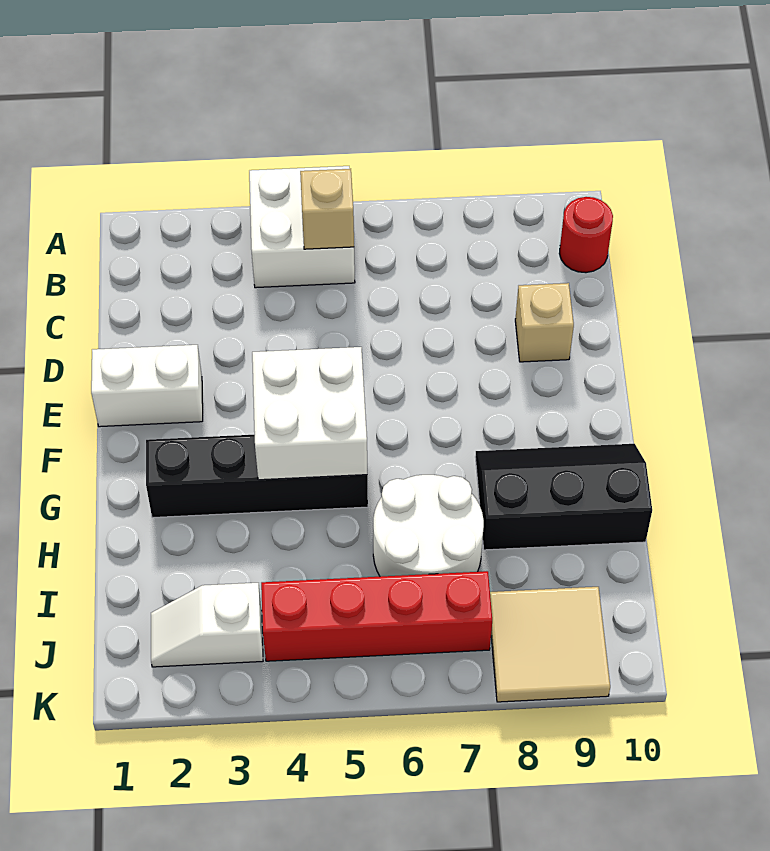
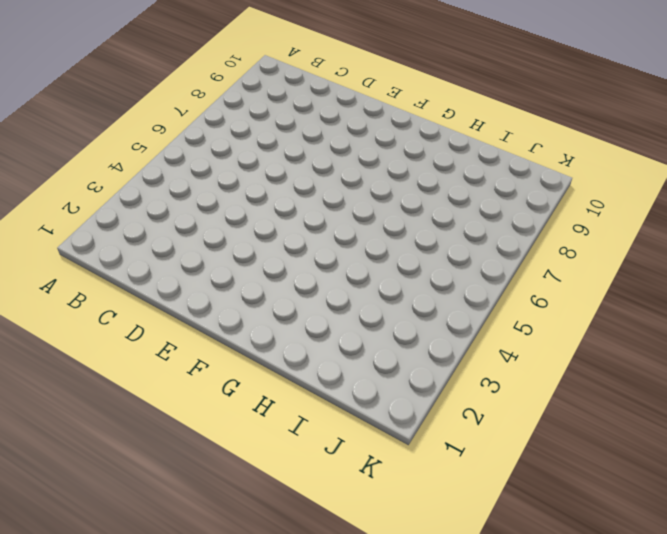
none -> white 2x2 brick [249,166,355,288]
none -> red 1x1 round brick [559,197,613,273]
none -> tan 1x1 brick [515,283,574,362]

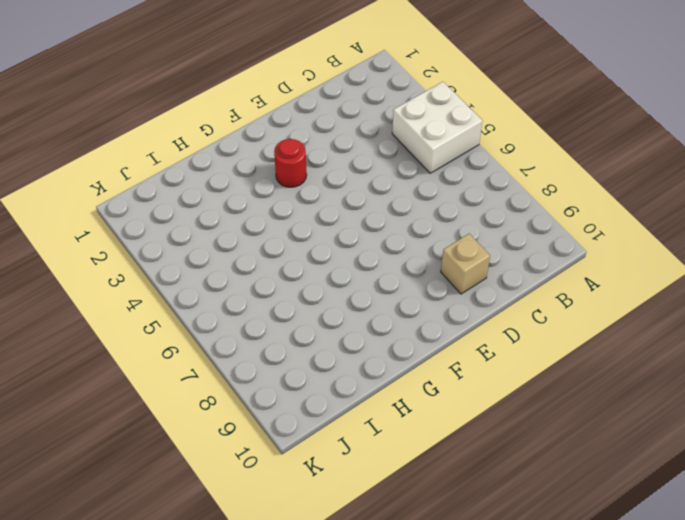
red 1x1 round brick [274,139,307,187] -> red 1x1 round brick moved to [559,197,613,273]
none -> white 1x2 brick [91,345,203,427]
none -> black 1x4 brick [146,435,368,518]
none -> black 2x3 slope [475,444,652,550]

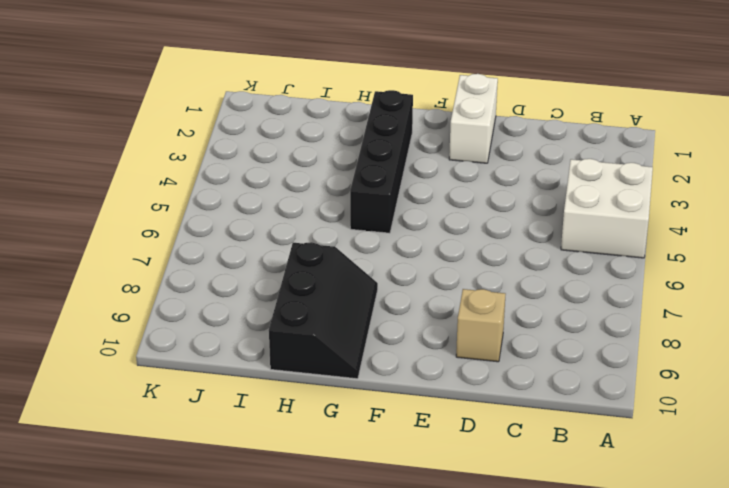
none -> red 1x1 round brick [559,197,613,273]
none -> white 2x2 round brick [373,475,484,577]
none -> white 1x2 slope [151,583,263,667]

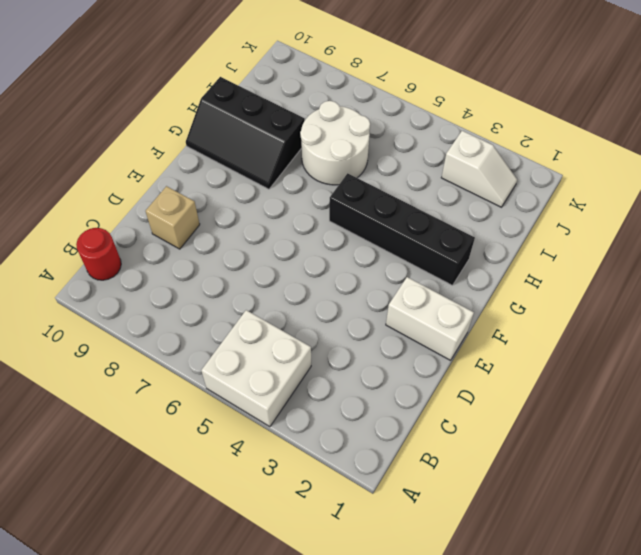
none -> red 1x4 brick [261,571,492,661]
none -> tan 2x2 tile [490,587,610,702]
none -> tan 1x1 brick [300,169,354,249]

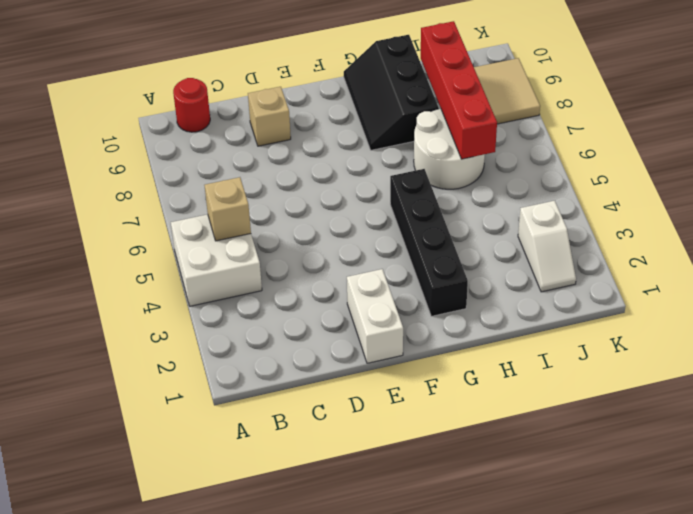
red 1x4 brick [421,21,497,159] -> red 1x4 brick moved to [261,571,492,661]
none -> white 2x2 brick [252,347,367,480]

